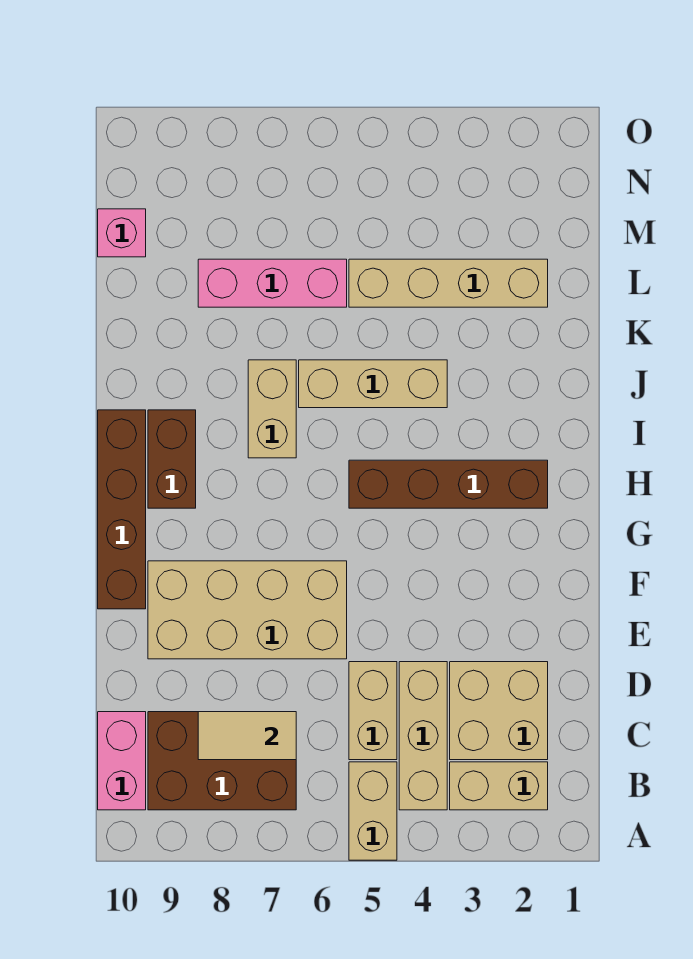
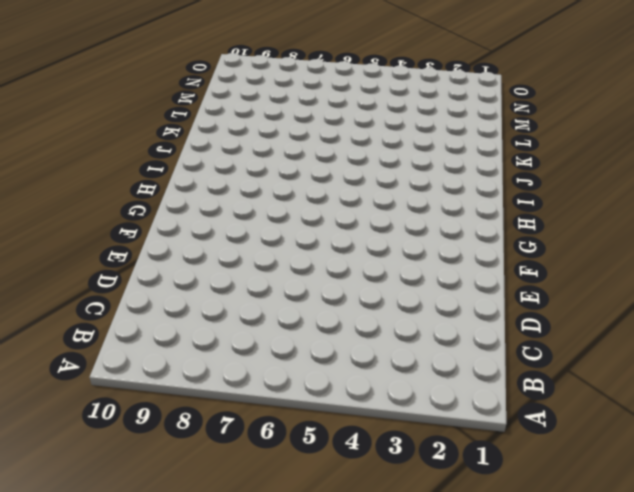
none -> tan 1x2 brick [349,762,397,860]
none -> tan 1x2 brick [450,762,548,810]
none -> tan 1x3 brick [399,662,447,810]

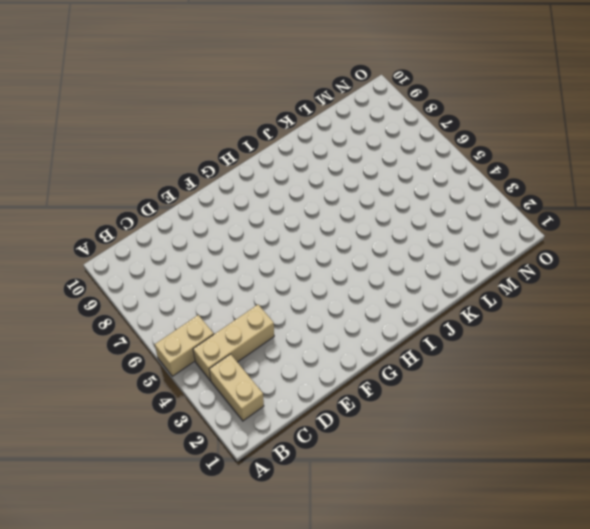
none -> brown 2x3 brick [148,712,296,810]
none -> pink 1x2 brick [98,712,146,810]
none -> tan 2x2 brick [450,662,548,760]

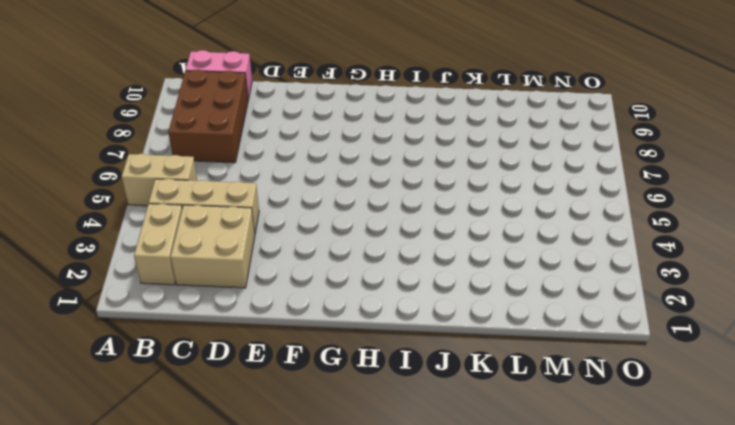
none -> tan 1x2 brick [349,662,397,760]
none -> tan 2x4 brick [148,561,347,659]
none -> brown 1x4 brick [98,410,146,609]

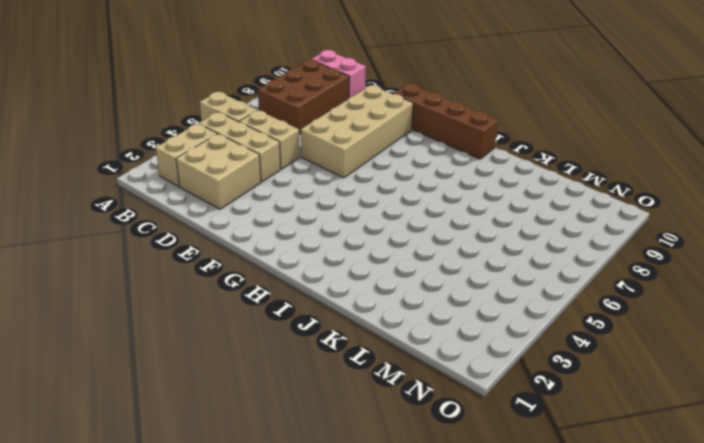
none -> brown 1x4 brick [349,460,548,508]
none -> brown 1x2 brick [148,410,196,508]
none -> tan 1x2 brick [248,360,296,458]

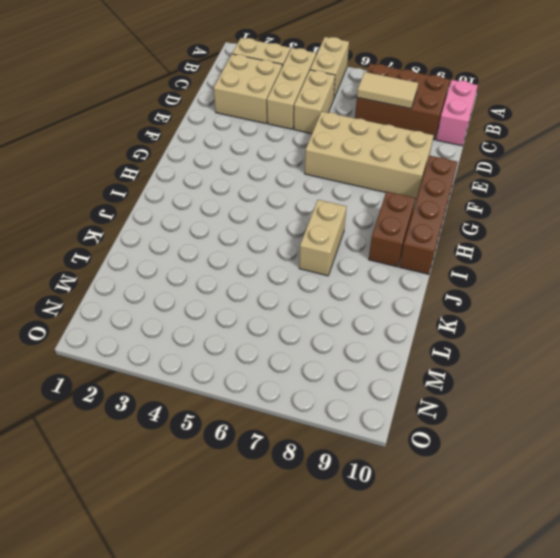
none -> brown 1x4 brick [349,460,548,508]
none -> tan 1x3 brick [299,360,447,408]
none -> tan 1x4 brick [349,259,548,307]

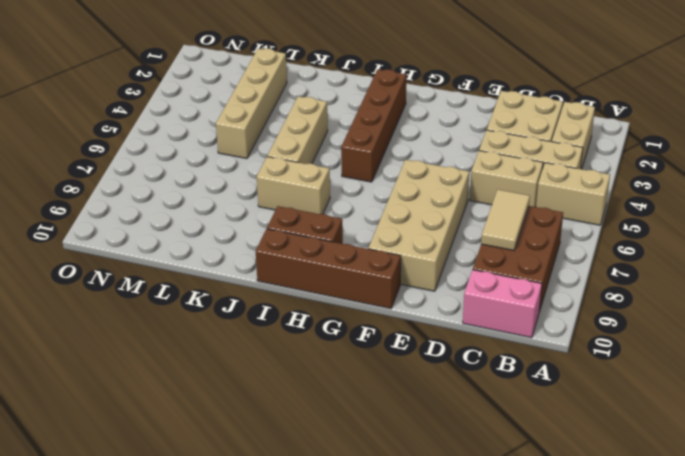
none -> pink 1x3 brick [198,259,347,307]
none -> pink 1x1 brick [98,209,146,257]

